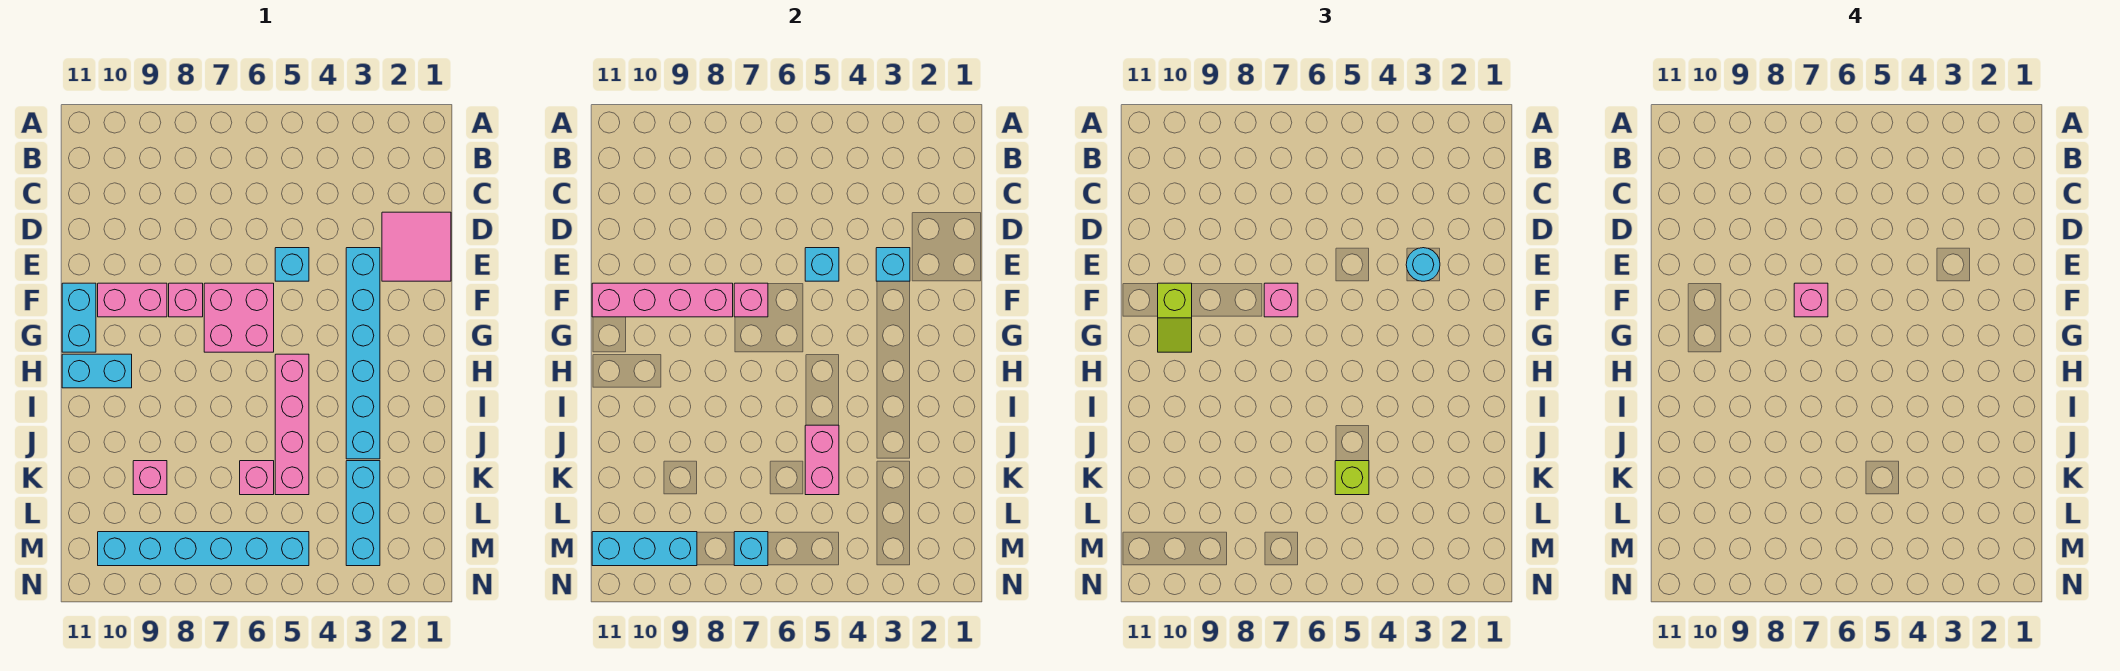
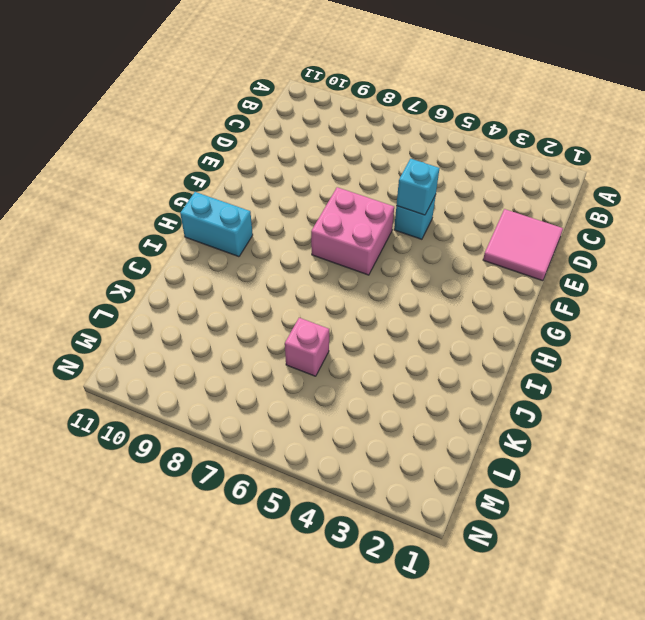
none -> cyan 1x6 brick [346,248,380,459]
none -> pink 1x1 brick [169,283,203,317]
none -> pink 1x2 brick [98,283,167,317]

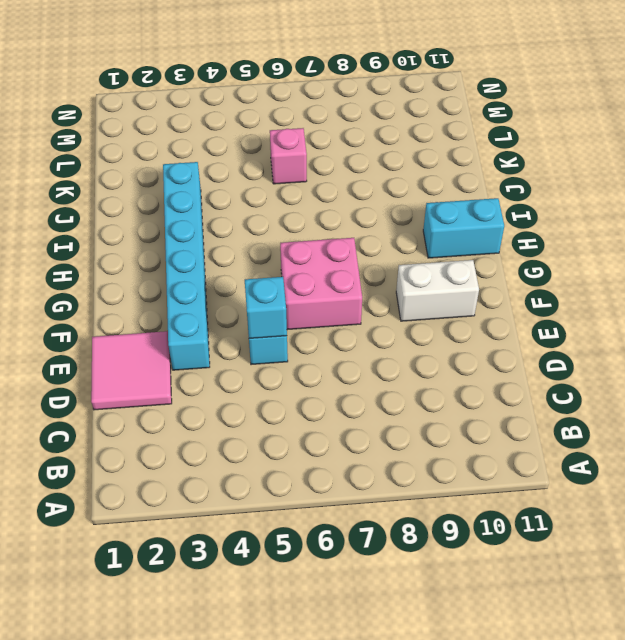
white 1x2 brick [396,260,479,321] -> pink 1x2 brick [98,283,167,317]
none -> pink 1x1 brick [169,283,203,317]
none -> cyan 1x2 brick [62,283,96,352]
none -> pink 1x4 brick [275,354,309,495]

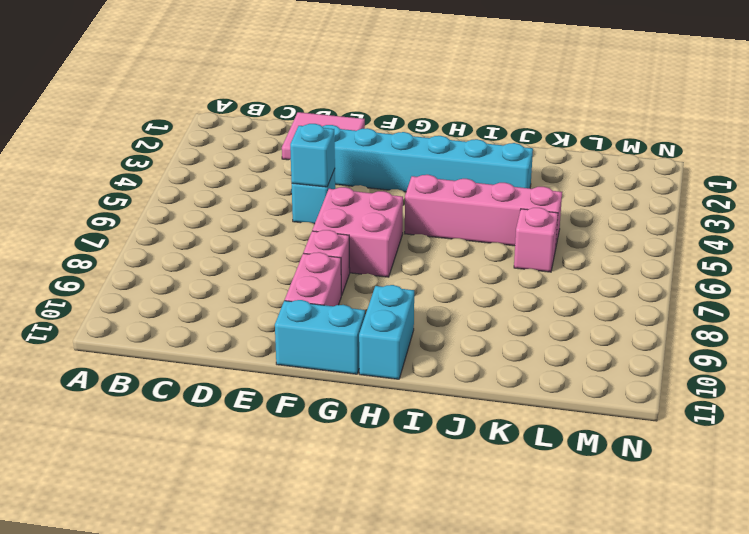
none -> cyan 1x3 brick [346,461,380,566]
none -> pink 1x1 brick [133,461,167,495]
none -> cyan 1x6 brick [98,532,309,566]

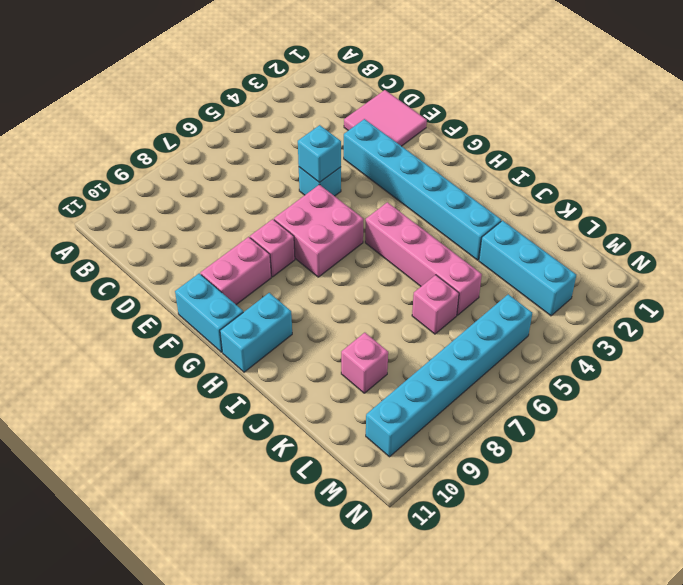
none -> cyan 1x1 brick [876,248,910,281]
none -> pink 1x1 brick [734,283,768,317]
none -> pink 1x4 brick [592,283,733,317]

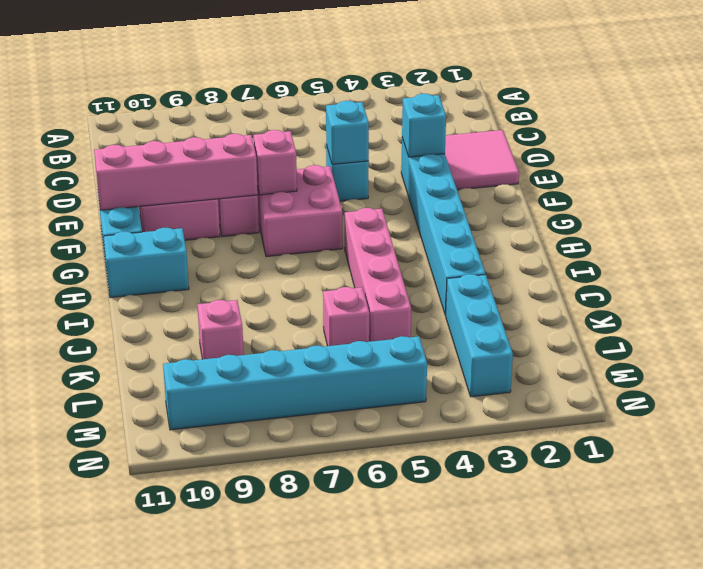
none -> pink 1x2 brick [805,425,839,495]
none -> cyan 1x1 brick [734,532,768,566]
none -> cyan 1x3 brick [592,532,697,566]

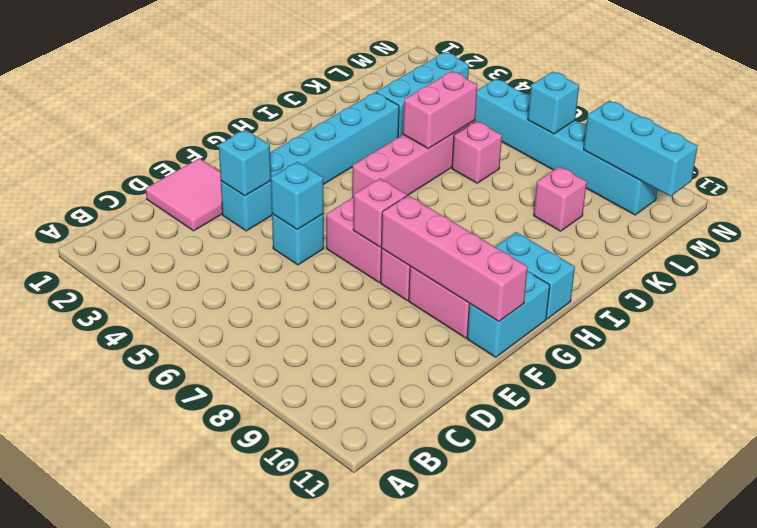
none -> cyan 1x1 round brick [1406,248,1440,281]
none -> pink 1x1 brick [1264,283,1298,317]
none -> lime 1x2 slope [1158,283,1192,352]

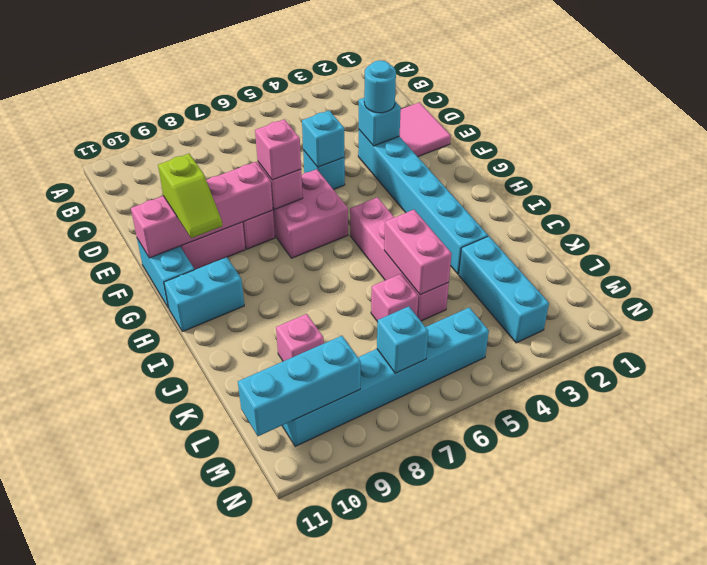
none -> lime 1x1 brick [1335,461,1369,495]
none -> pink 1x1 brick [1794,283,1828,317]

